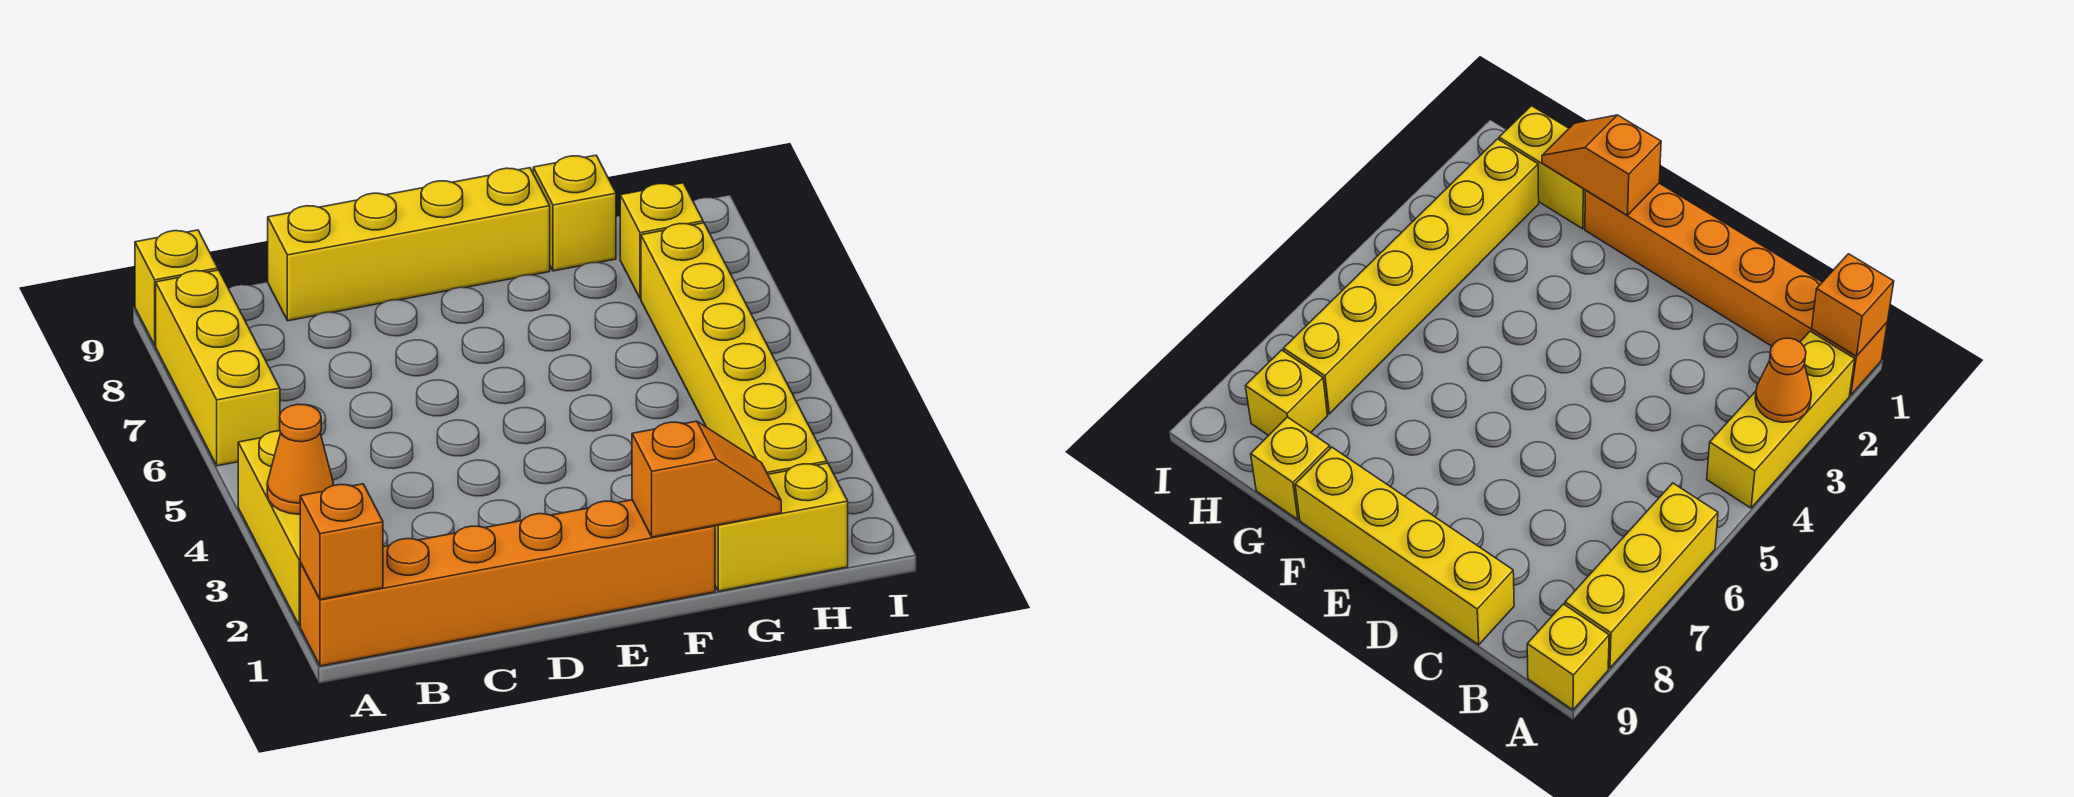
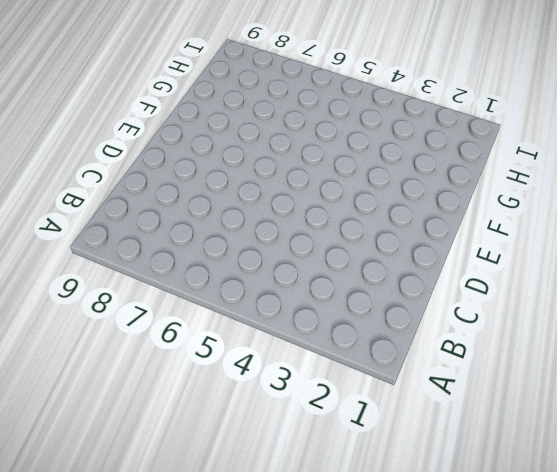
none -> orange 1x6 brick [300,500,715,666]
none -> yellow 1x3 brick [238,431,300,626]
none -> yellow 1x3 brick [156,270,280,466]

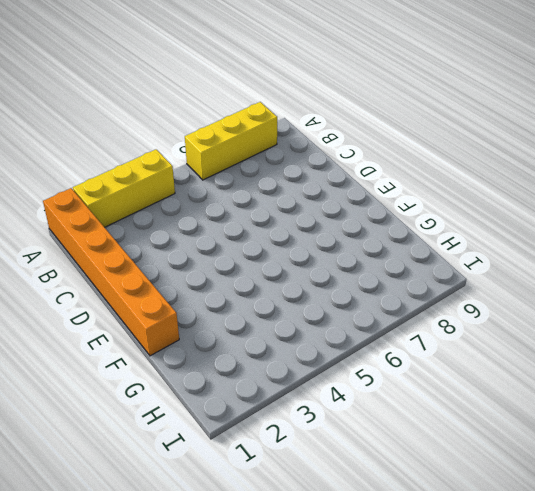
none -> yellow 1x1 brick [135,230,218,346]
none -> yellow 1x4 brick [268,168,550,321]
none -> yellow 1x2 brick [715,463,848,591]

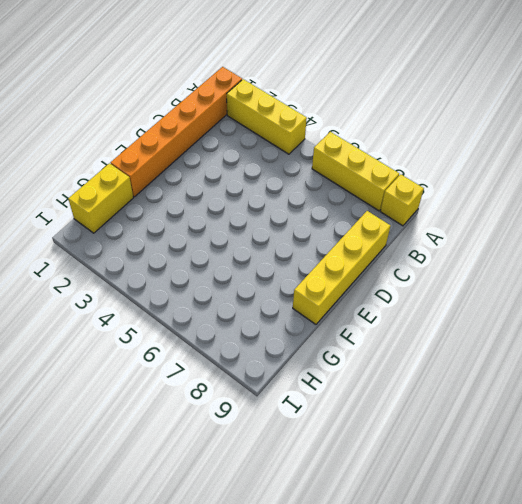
none -> yellow 1x1 brick [533,155,616,271]
none -> yellow 1x6 brick [641,223,827,474]
none -> yellow 1x1 brick [620,183,703,299]

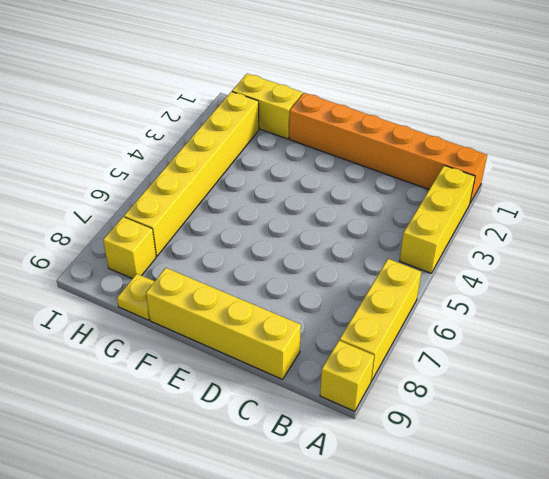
yellow 1x1 plate [117,274,155,320] -> yellow 1x1 brick [533,155,616,271]
none -> orange 1x1 brick [300,484,383,600]
none -> orange 1x1 cone [267,404,333,514]
none -> orange 1x2 slope [632,421,781,537]

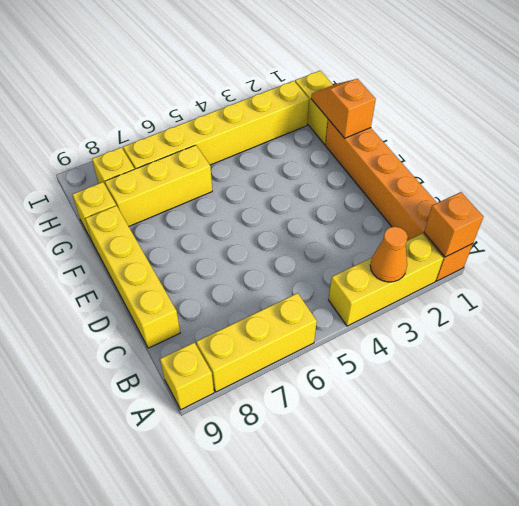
yellow 1x3 brick [105,145,212,226] -> none

